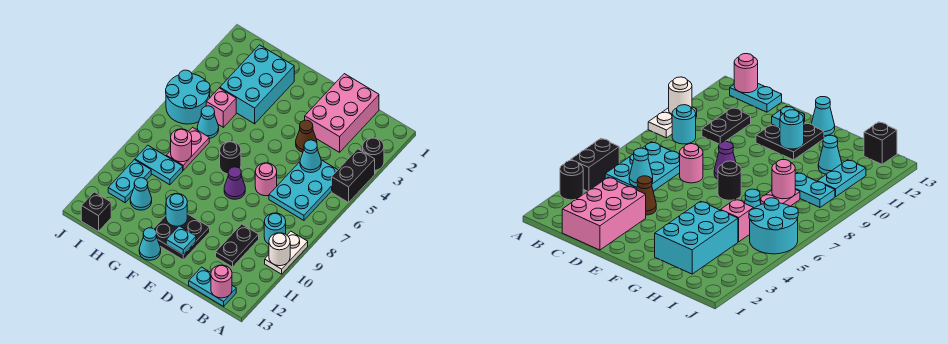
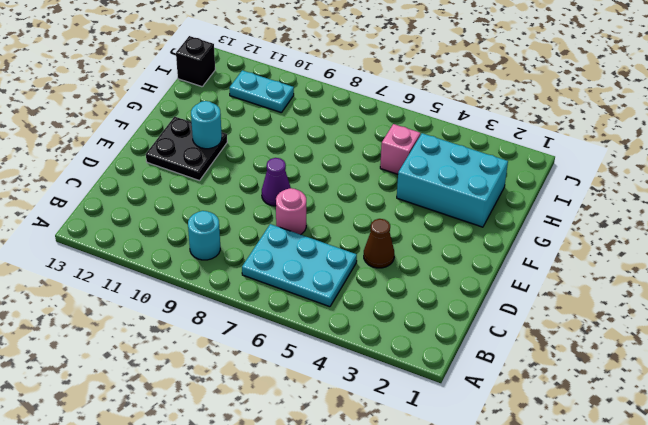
none -> black 1x1 round brick [363,138,384,170]
none -> black 1x2 brick [332,149,375,202]
none -> white 1x2 plate [265,231,308,274]

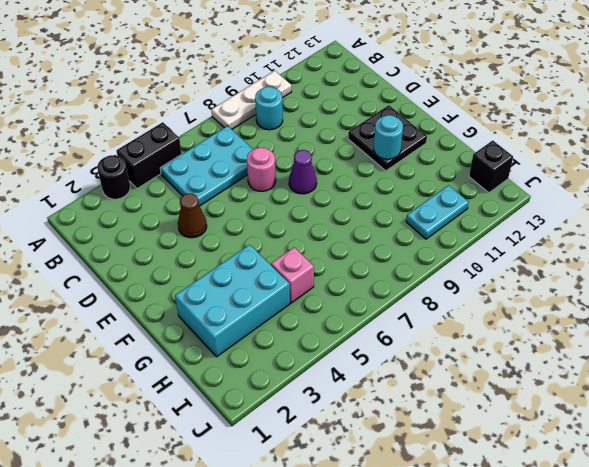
white 1x3 plate [211,71,291,129] -> white 1x2 plate [265,231,308,274]
none -> cyan 1x2 plate [189,267,236,306]
none -> pink 2x3 brick [305,74,379,152]
none -> black 1x2 plate [216,224,259,267]

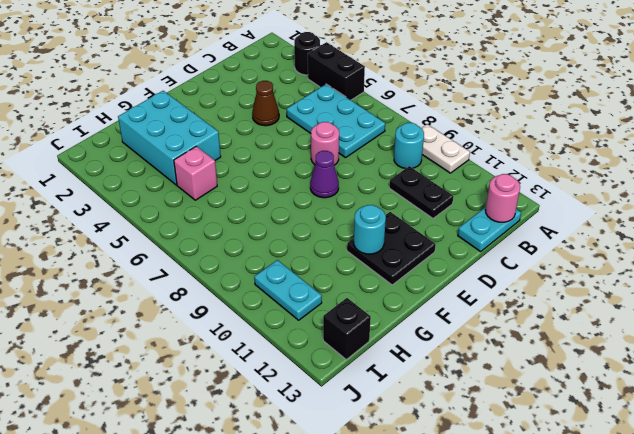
none -> pink 2x3 brick [305,74,379,152]
none -> black 1x1 round brick [220,141,241,174]
none -> cyan 1x1 cone [139,228,161,260]

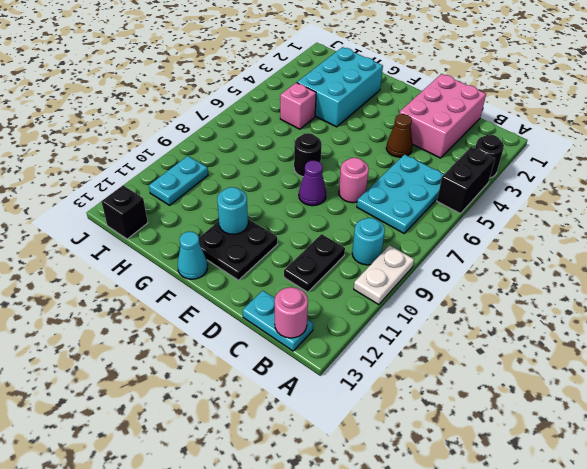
none -> cyan 1x1 cone [197,106,219,138]
none -> pink 1x2 plate [166,127,209,170]
none -> cyan 1x2 plate [135,145,183,185]

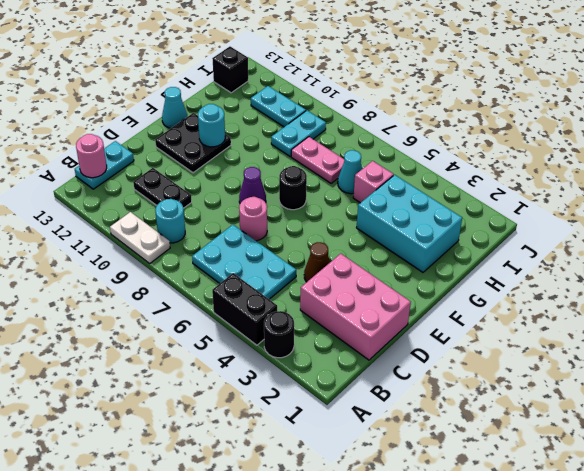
none -> cyan 1x1 cone [130,178,152,210]
none -> cyan 2x2 round brick [166,70,210,124]
none -> white 1x1 round brick [269,233,290,266]

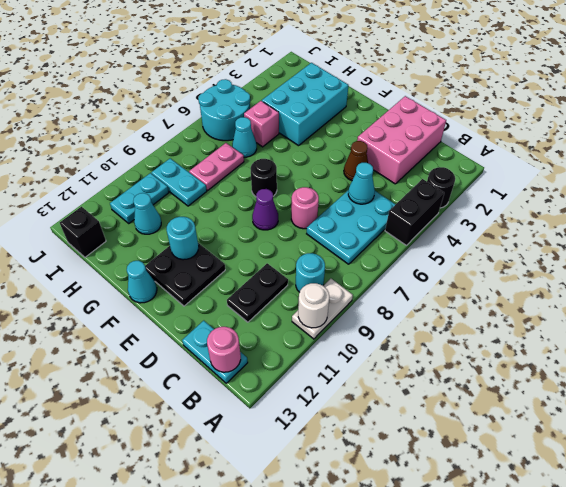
none -> cyan 1x1 plate [166,226,196,255]
none -> pink 1x1 round brick [171,129,192,162]

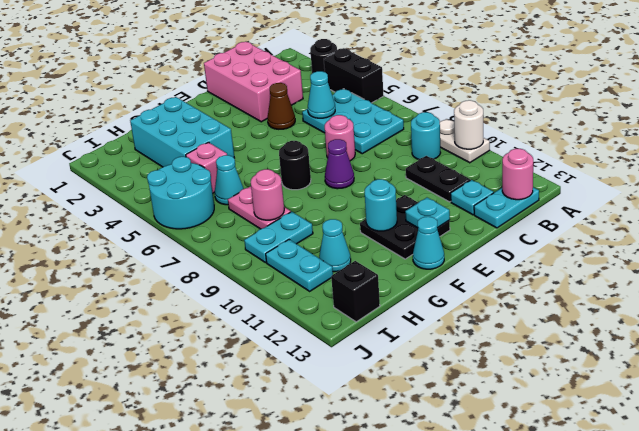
cyan 1x1 plate [451,180,494,215] -> none

